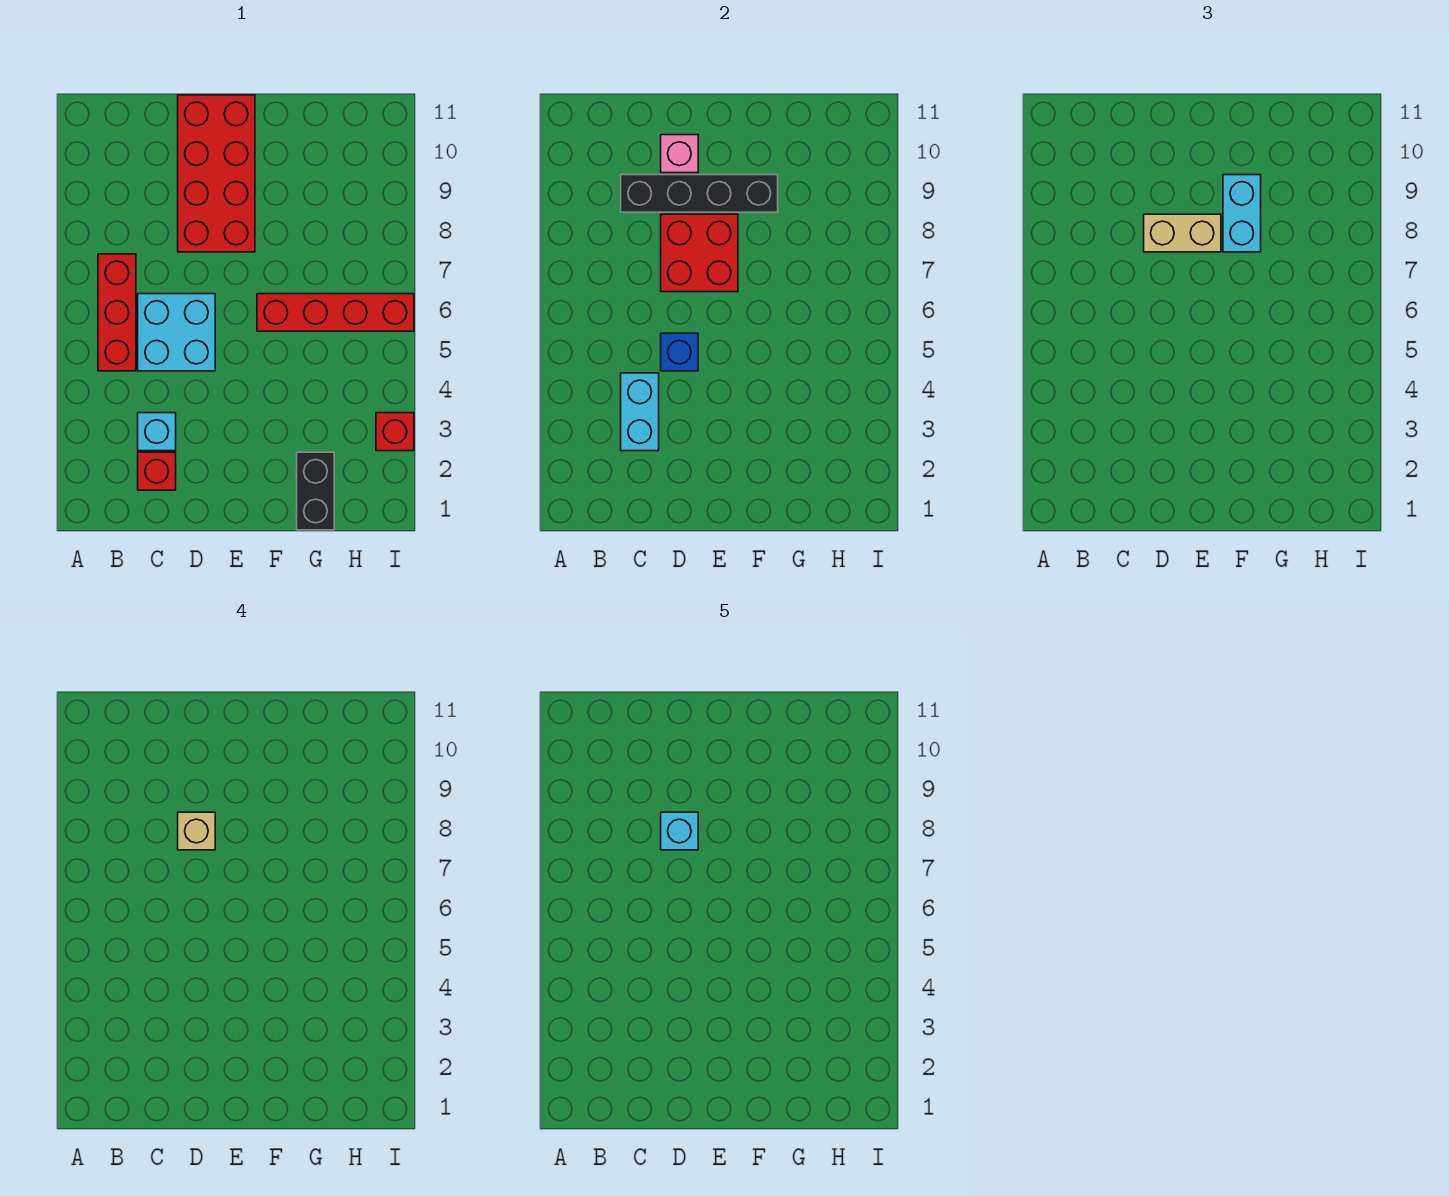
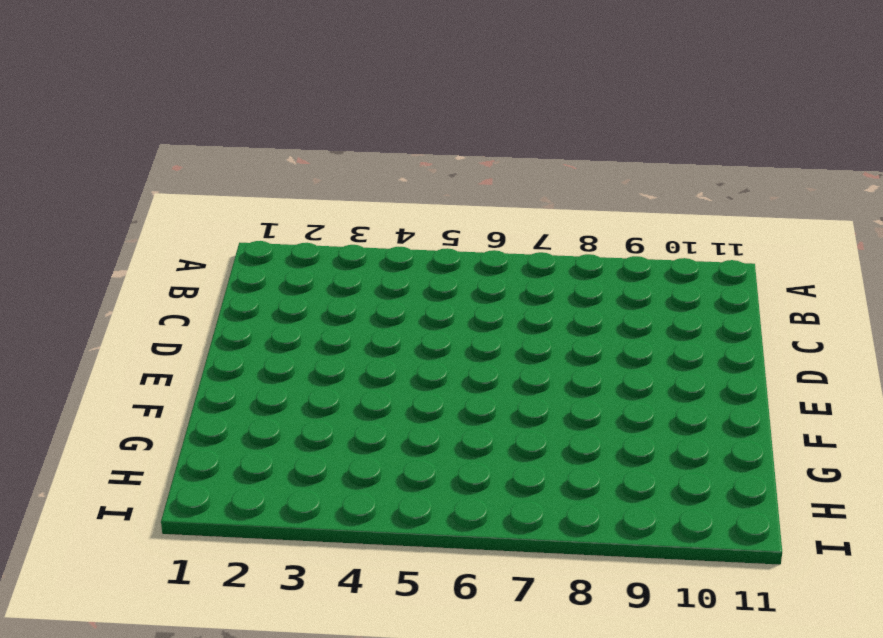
none -> red 1x3 brick [98,254,136,371]
none -> red 1x1 brick [138,452,176,490]
none -> cyan 1x1 brick [138,413,176,451]

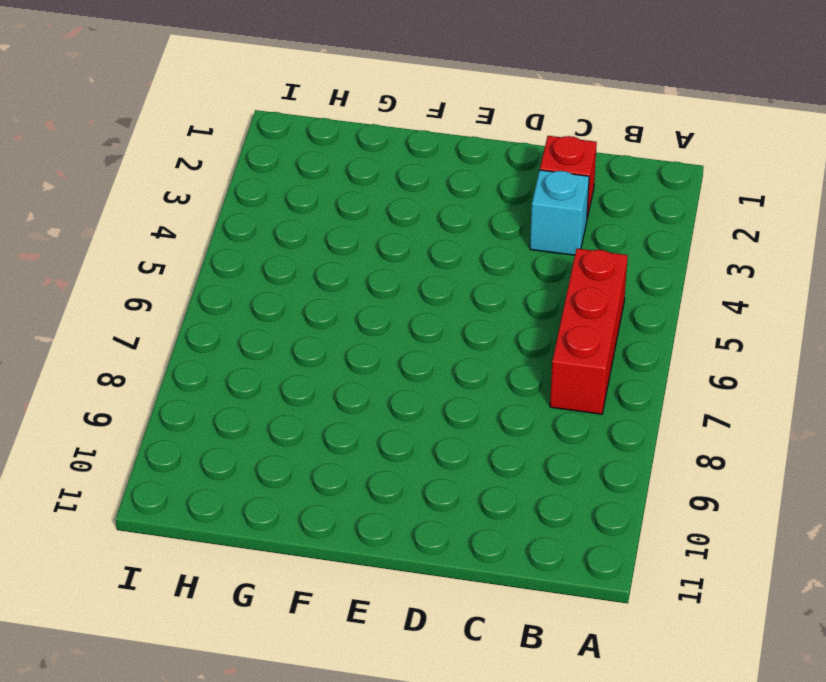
none -> cyan 2x2 brick [138,294,215,371]
none -> red 2x4 brick [178,95,255,252]
none -> red 1x4 brick [257,294,414,331]

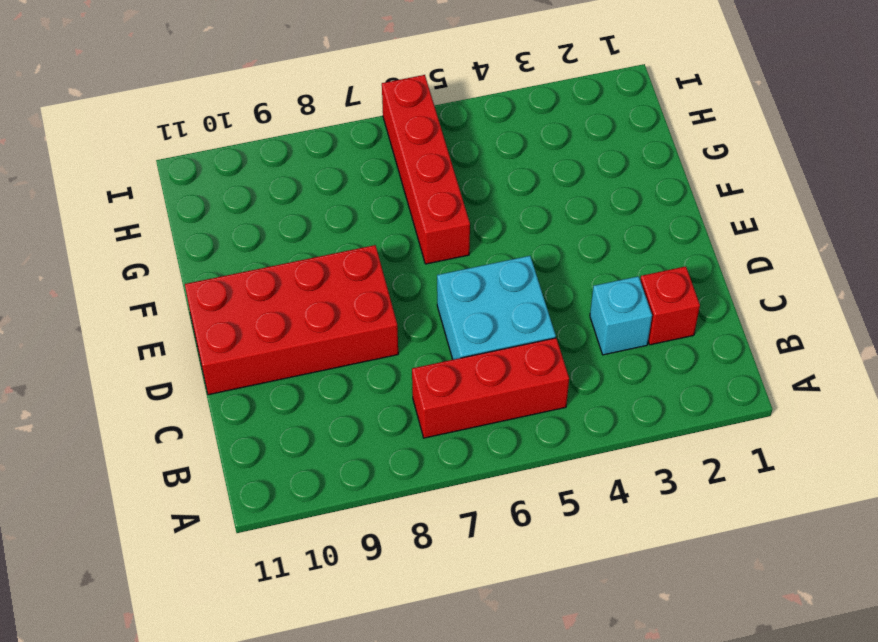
none -> black 1x2 brick [297,452,334,530]
none -> red 1x1 brick [376,413,414,451]
none -> cyan 1x2 brick [621,373,659,451]

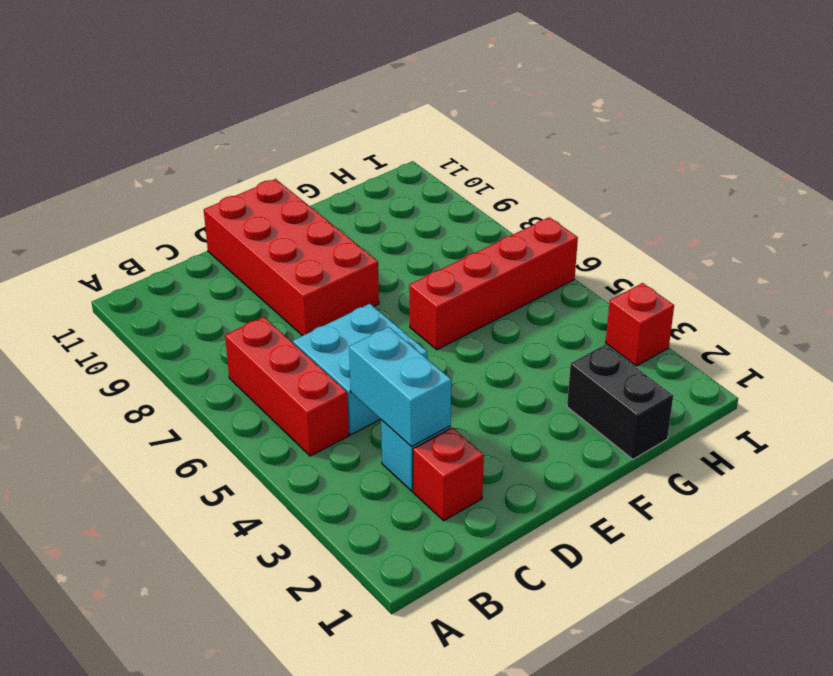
none -> black 1x4 brick [621,175,778,212]
none -> blue 1x1 brick [661,333,698,371]
none -> red 2x2 brick [661,214,738,292]

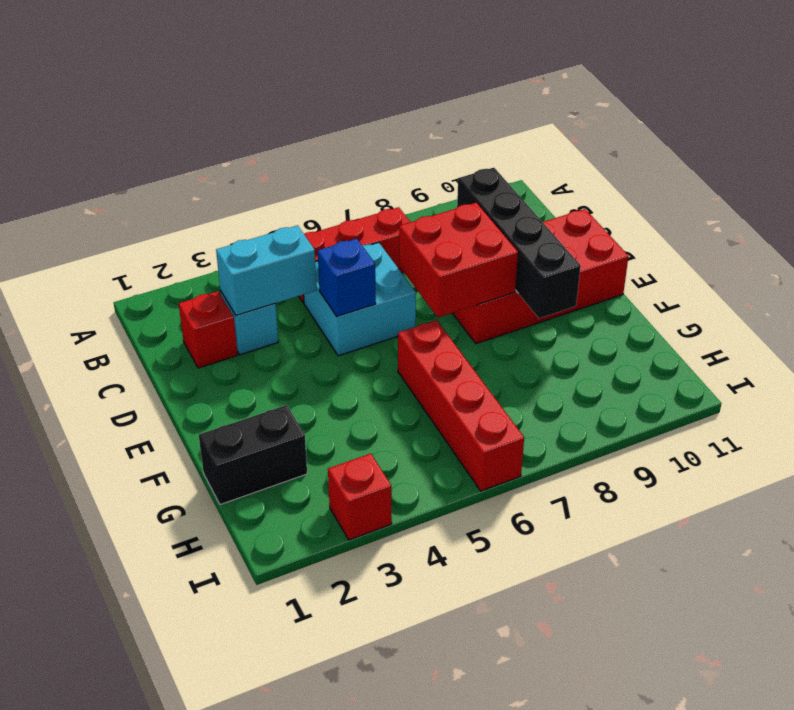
none -> pink 1x1 brick [661,135,698,173]
none -> tan 1x2 brick [1144,214,1221,252]
none -> cyan 1x2 brick [1223,175,1261,252]

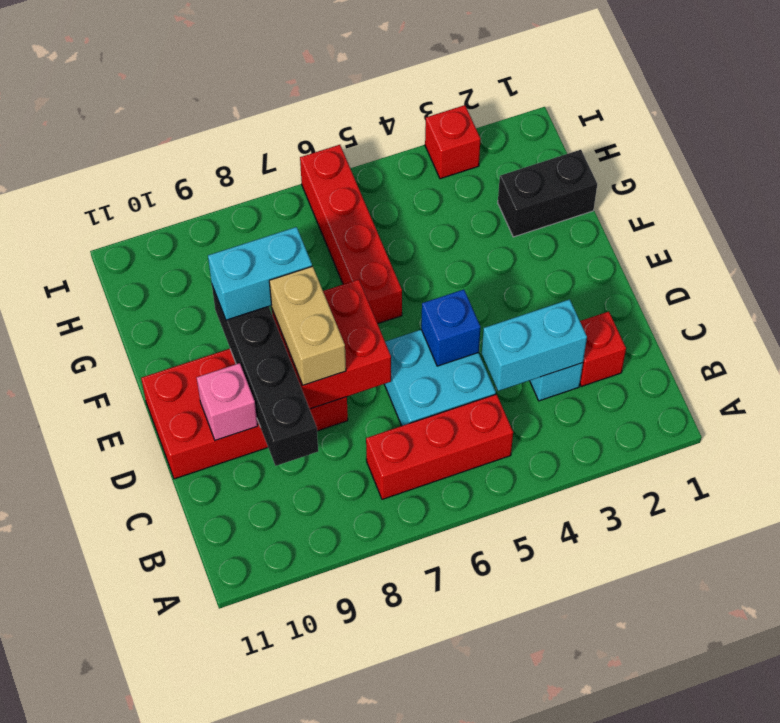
none -> tan 1x1 brick [178,812,215,850]
none -> cyan 1x1 brick [661,812,698,850]

